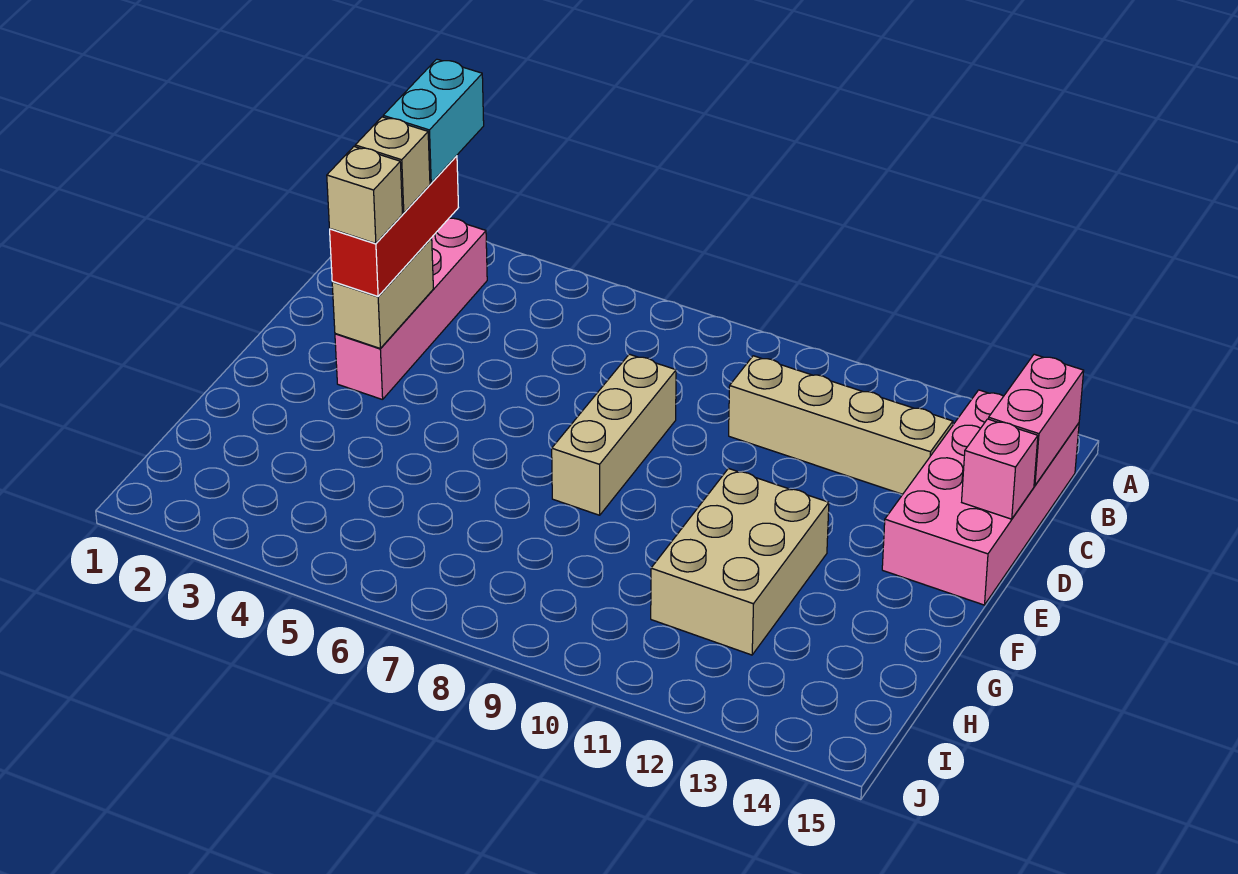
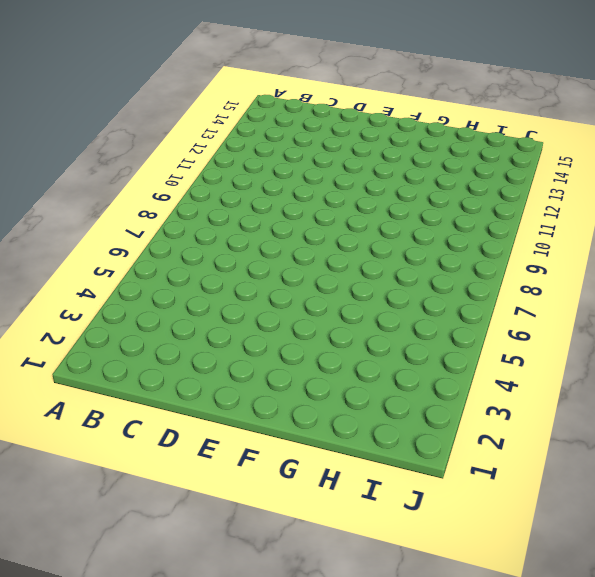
none -> pink 1x4 brick [335,218,487,400]
none -> pink 2x4 brick [882,390,1079,605]
none -> tan 1x4 brick [729,356,953,494]

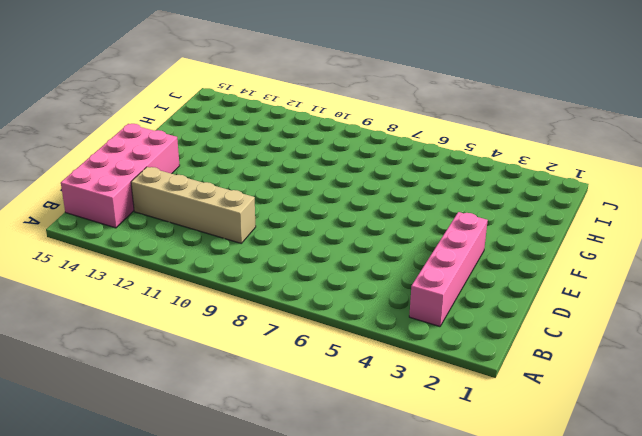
none -> tan 1x3 brick [552,354,676,515]
none -> tan 2x3 brick [651,469,829,655]
none -> pink 1x2 brick [989,354,1084,486]

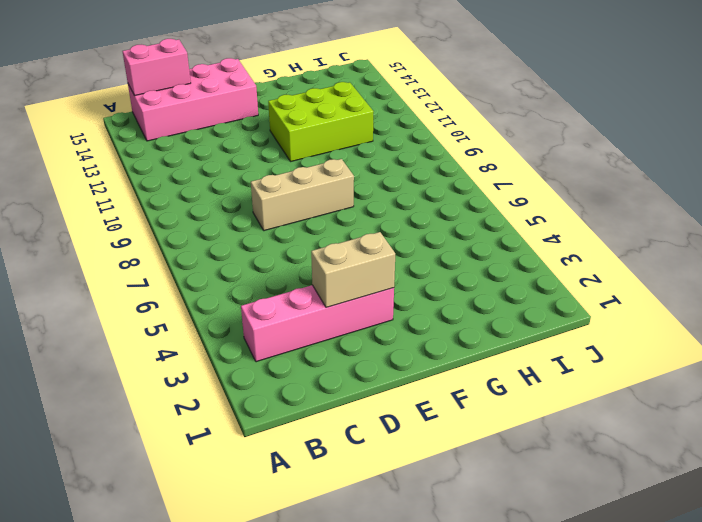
lime 2x3 brick [268,82,374,162] -> tan 2x3 brick [651,469,829,655]
none -> tan 1x4 brick [729,356,953,494]
none -> pink 1x1 brick [962,419,1038,519]
none -> red 1x3 brick [330,156,458,296]

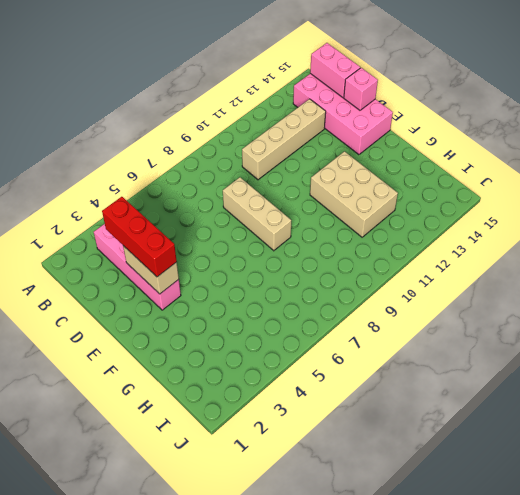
none -> cyan 1x2 brick [383,59,484,183]
none -> tan 1x1 brick [355,117,430,213]
none -> tan 1x1 brick [327,147,402,243]

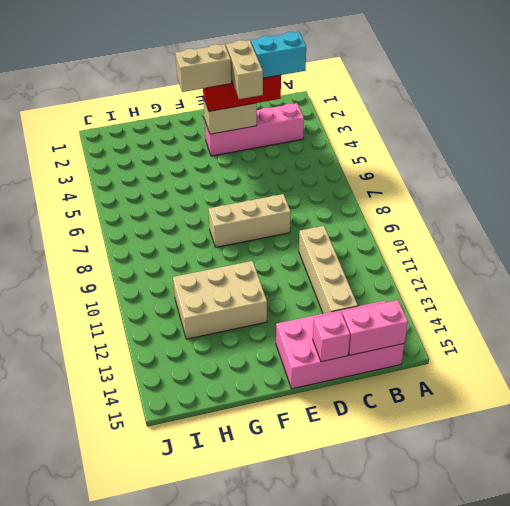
tan 1x2 brick [226,40,263,99] -> tan 1x1 brick [355,117,430,213]
tan 1x2 brick [175,44,231,92] -> tan 1x1 brick [327,147,402,243]

